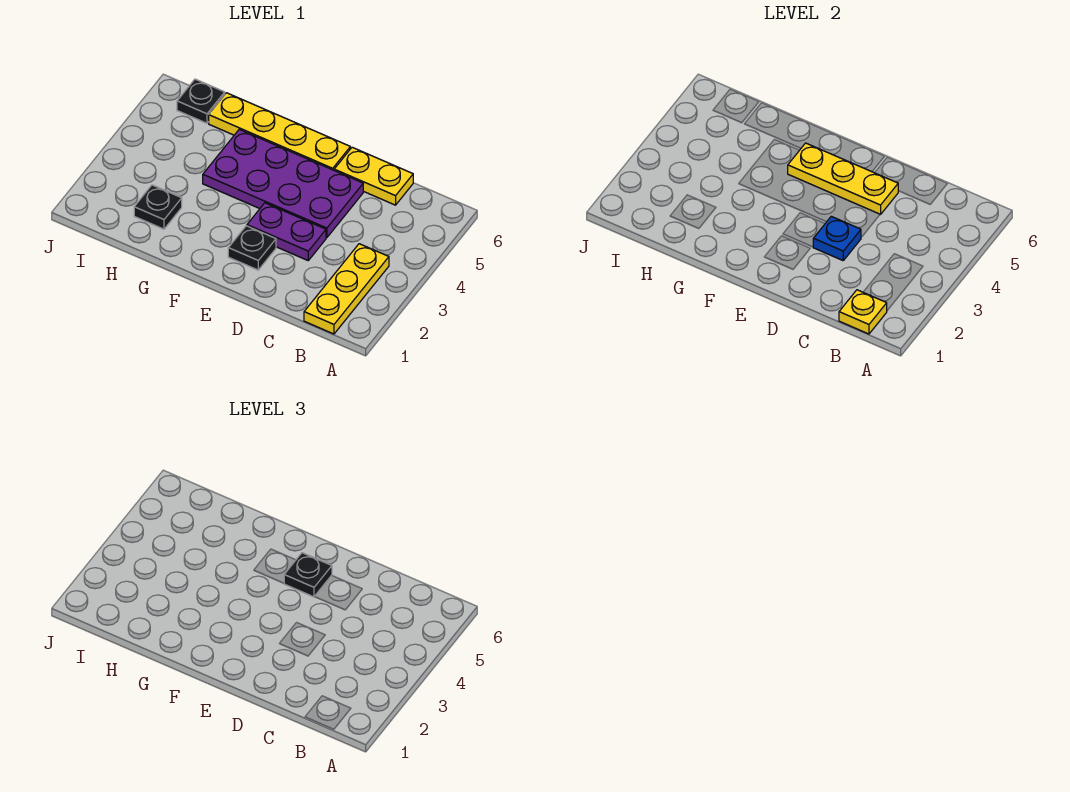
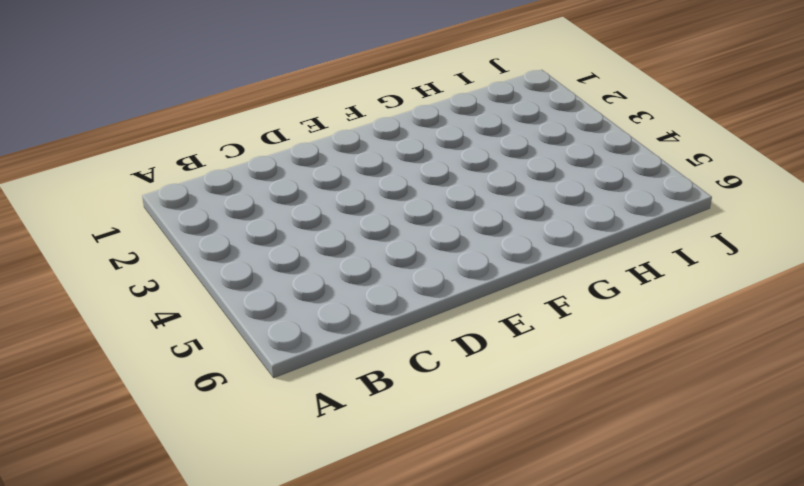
none -> yellow 1x3 plate [304,244,389,334]
none -> yellow 1x2 plate [334,147,413,205]
none -> purple 1x2 plate [247,203,326,260]

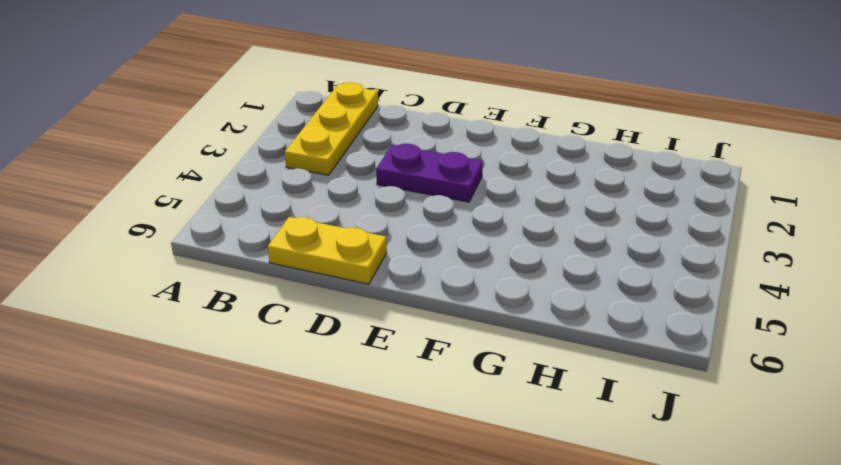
none -> purple 2x4 plate [203,129,363,238]
none -> black 1x1 plate [228,226,276,270]
none -> yellow 1x4 plate [209,93,350,170]

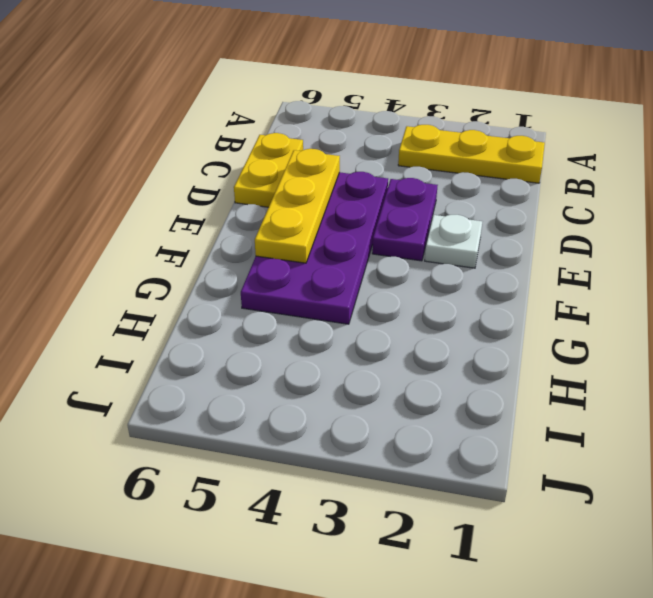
white 1x1 plate [425,215,482,268] -> black 1x1 plate [228,226,276,270]
none -> yellow 1x4 plate [209,93,350,170]
none -> black 1x1 plate [134,185,182,229]
none -> black 1x1 plate [177,79,225,123]

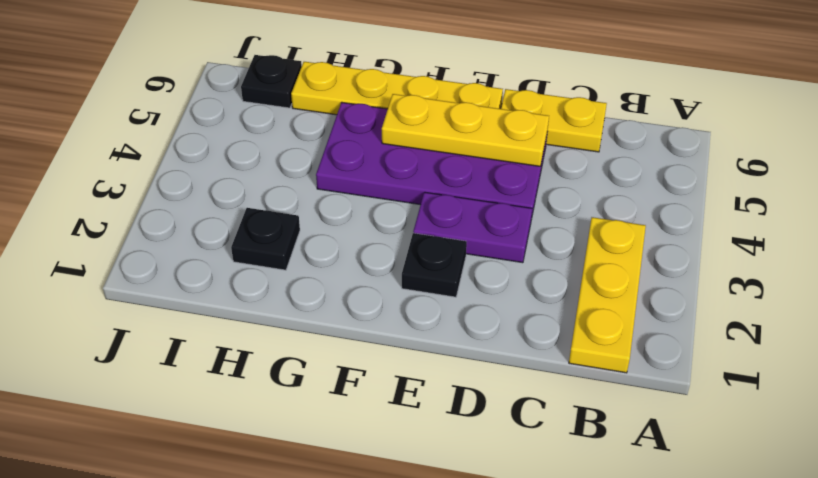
none -> yellow 1x1 plate [839,290,887,334]
none -> blue 1x1 plate [813,216,861,260]
none -> black 1x1 plate [284,553,332,597]

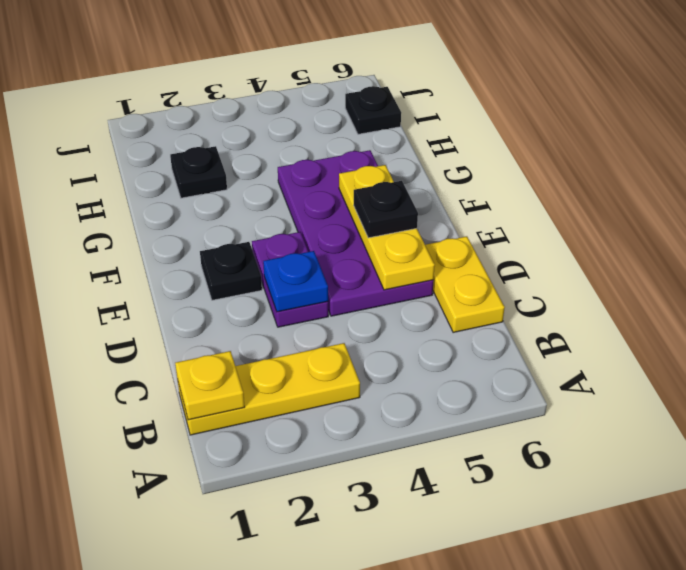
none -> yellow 1x4 plate [209,93,350,170]

